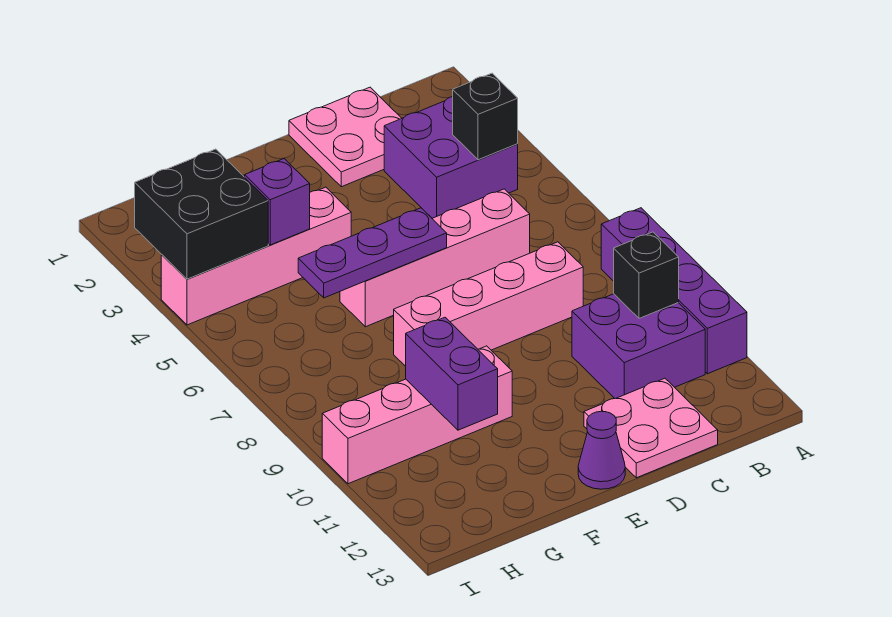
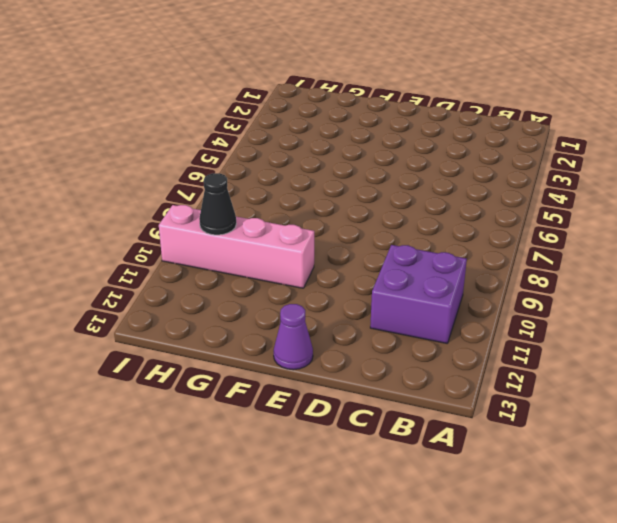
black 1x1 cone [199,173,236,235] -> none
none -> purple 1x4 brick [601,208,747,374]
none -> purple 2x2 brick [384,96,518,218]
none -> pink 2x2 plate [289,87,402,187]

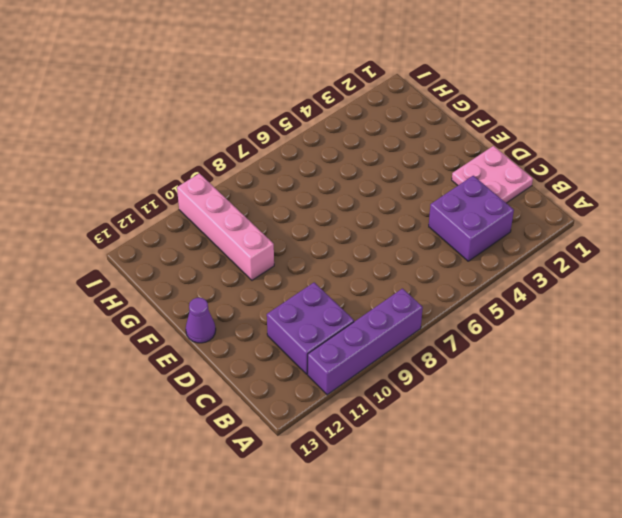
none -> pink 1x4 brick [340,189,530,327]
none -> pink 1x4 brick [394,242,583,366]
none -> pink 2x2 plate [584,378,718,478]

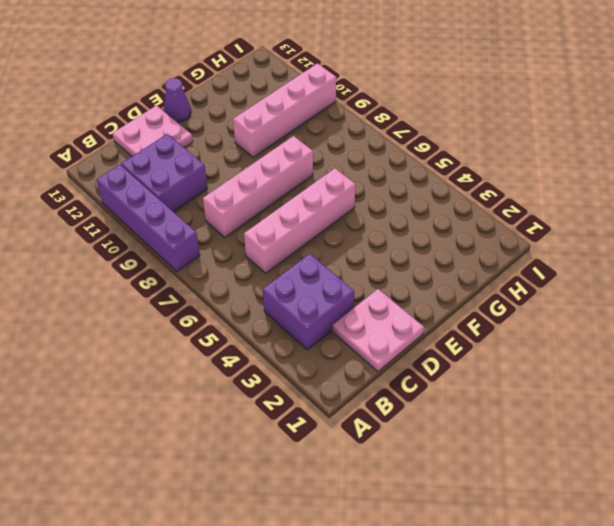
none -> pink 1x4 brick [161,187,351,325]
none -> black 1x1 brick [453,73,518,160]
none -> black 1x1 brick [614,232,679,318]

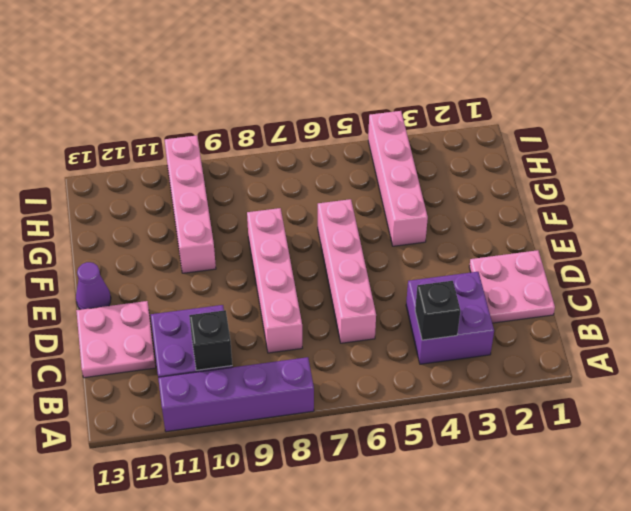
none -> purple 1x3 plate [298,208,447,298]
none -> purple 1x1 brick [245,159,310,245]
none -> purple 1x2 brick [406,317,498,430]

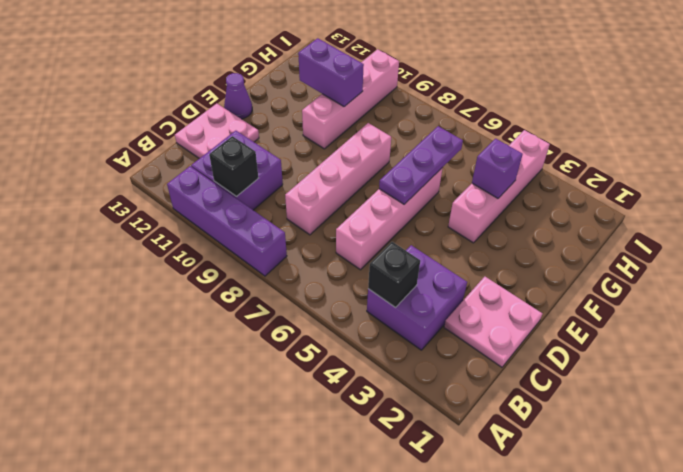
none -> black 2x2 brick [135,149,268,279]

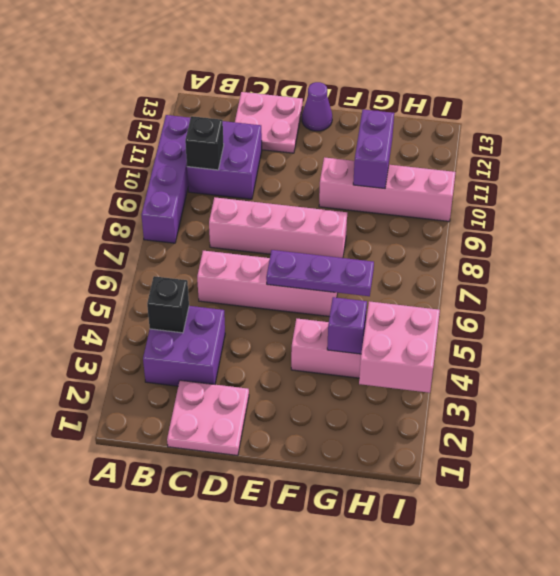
pink 2x2 brick [359,301,440,393] -> black 2x2 brick [135,149,268,279]

